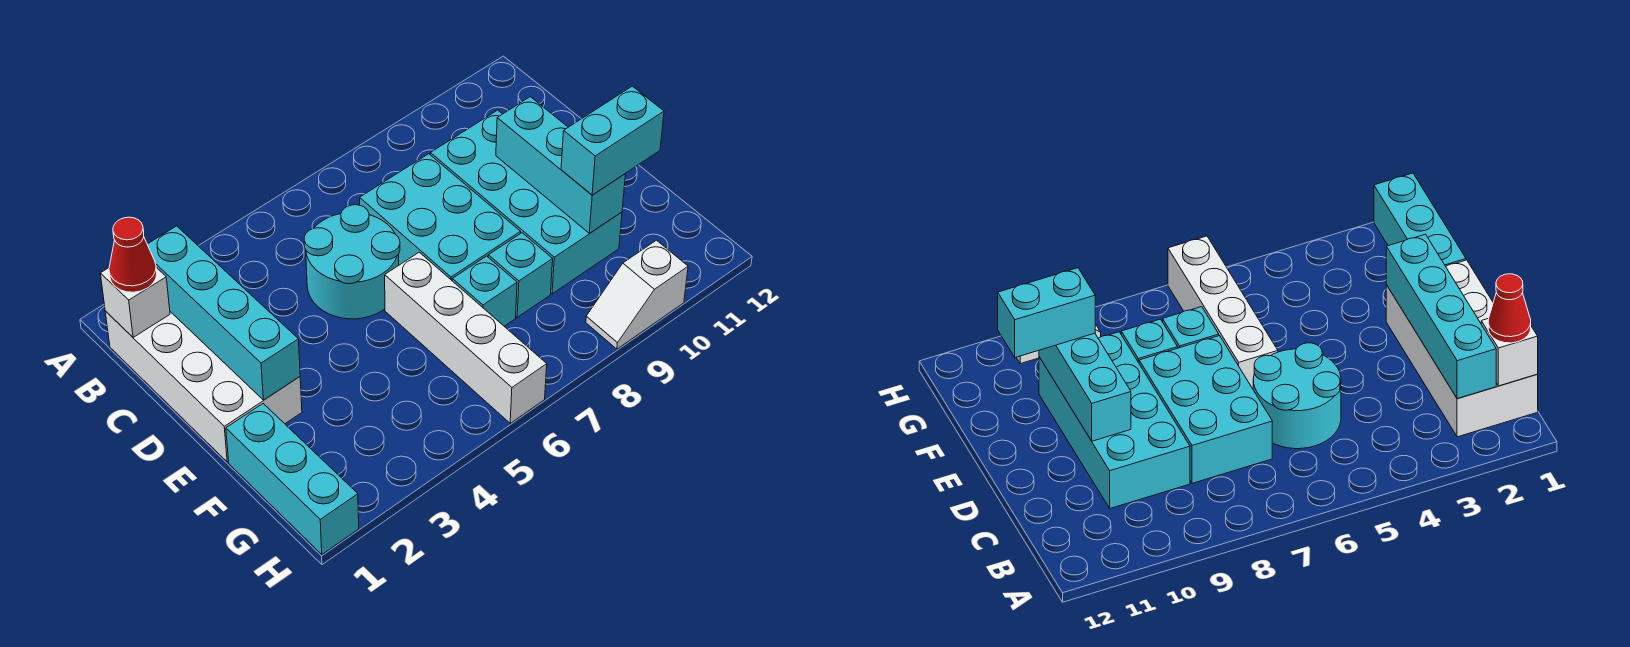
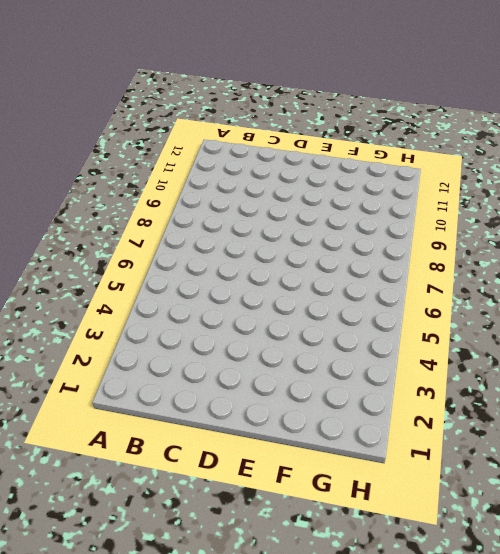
none -> white 2x4 brick [105,311,302,462]
none -> cyan 2x2 round brick [304,205,400,319]
none -> cyan 2x3 brick [360,154,521,280]

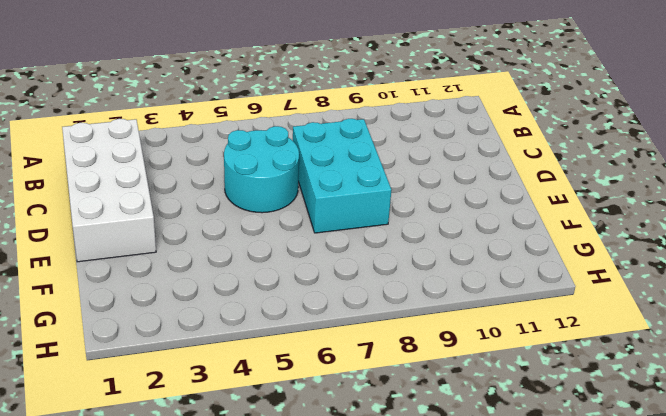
none -> cyan 2x4 brick [430,110,622,294]
none -> white 1x4 brick [385,252,547,423]
none -> cyan 1x3 brick [226,404,359,554]

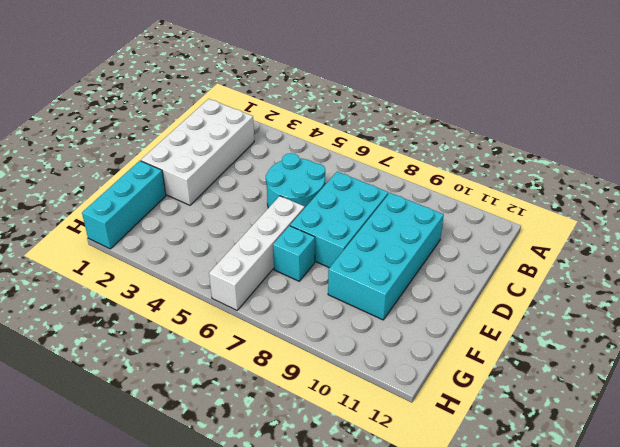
none -> cyan 1x1 brick [488,233,553,317]
none -> white 1x2 slope [586,240,688,349]
none -> white 1x1 brick [100,267,170,337]

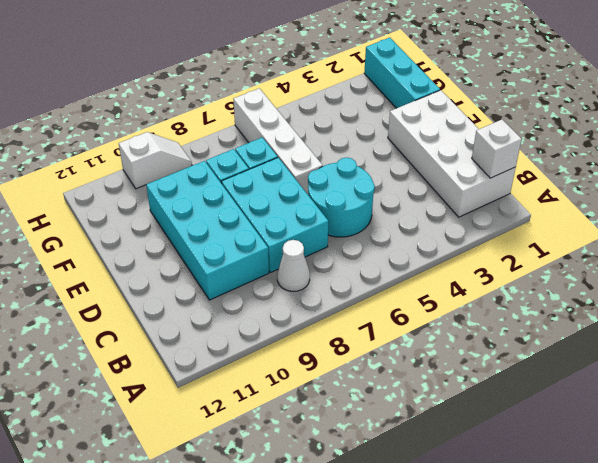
white 1x1 cone [277,240,310,291] -> none
none -> cyan 1x4 brick [147,226,300,400]
none -> cyan 1x3 brick [496,97,625,233]
none -> red 1x1 cone [109,217,157,292]

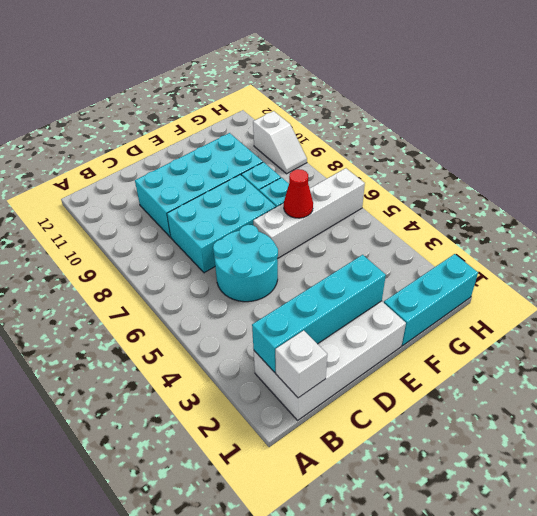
red 1x1 cone [284,169,313,218] -> red 1x1 cone moved to [109,217,157,292]
none -> cyan 1x3 brick [496,97,625,233]
none -> cyan 1x2 brick [561,86,664,195]

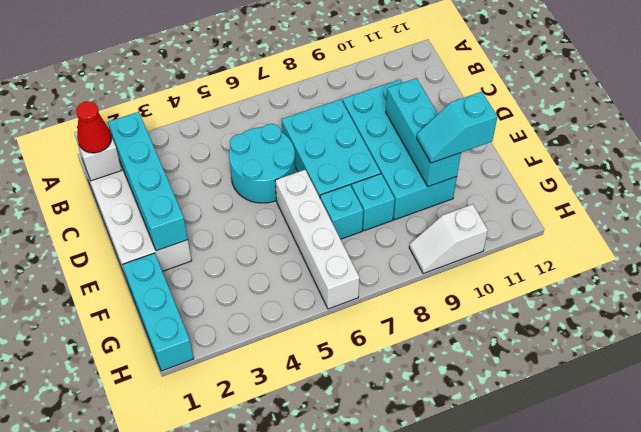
cyan 1x2 slope [417,92,497,163] -> cyan 1x2 brick [561,86,664,195]

